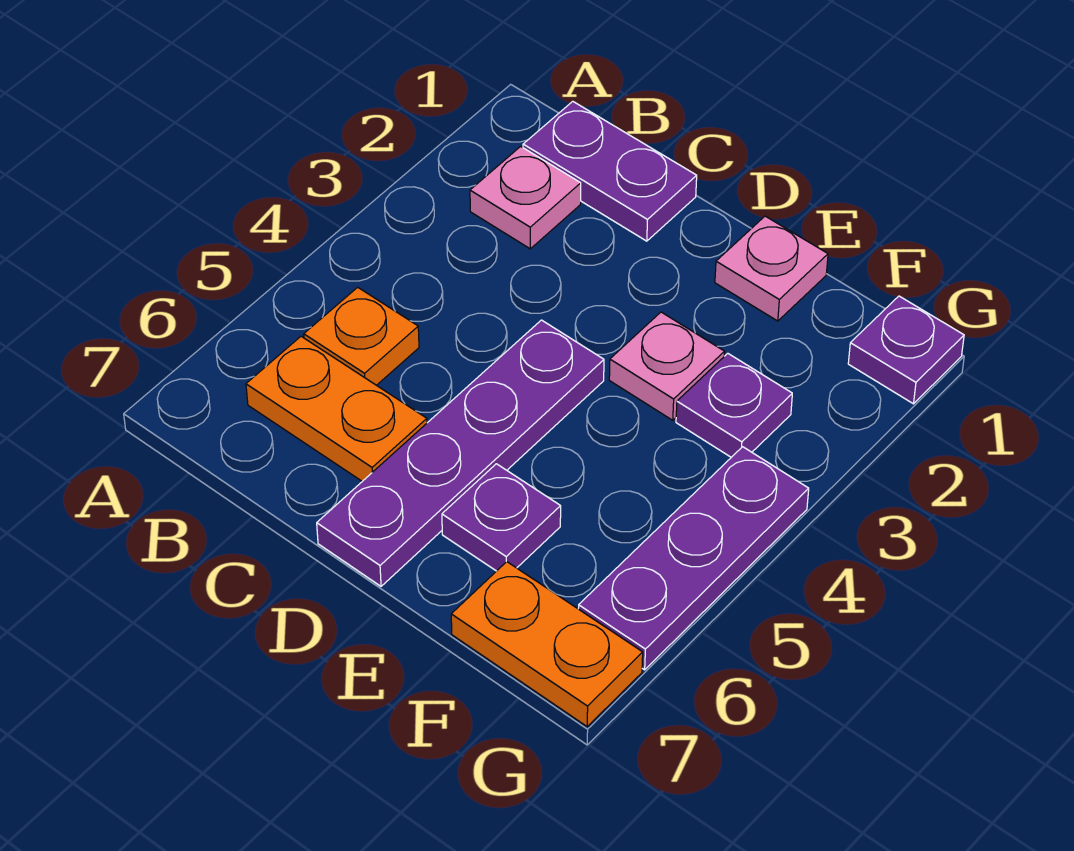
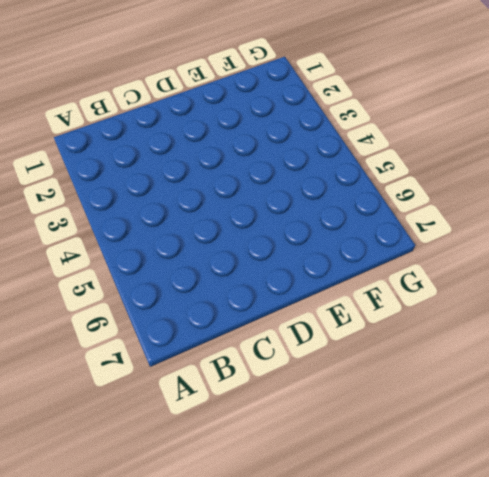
none -> purple 1x2 plate [523,101,697,241]
none -> pink 1x1 plate [470,146,581,249]
none -> orange 1x1 plate [304,287,419,385]

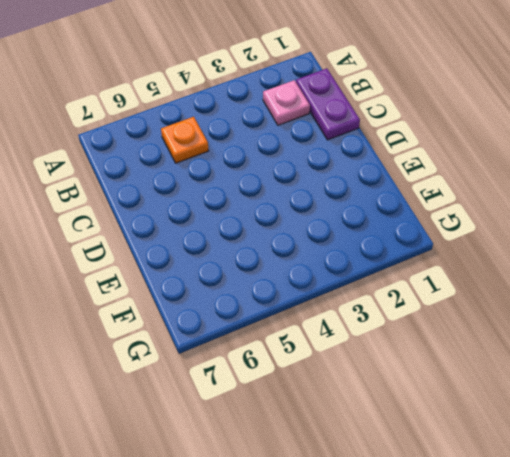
none -> orange 1x2 plate [246,336,427,481]
none -> purple 1x4 plate [317,320,604,586]
none -> pink 1x1 plate [715,216,828,321]

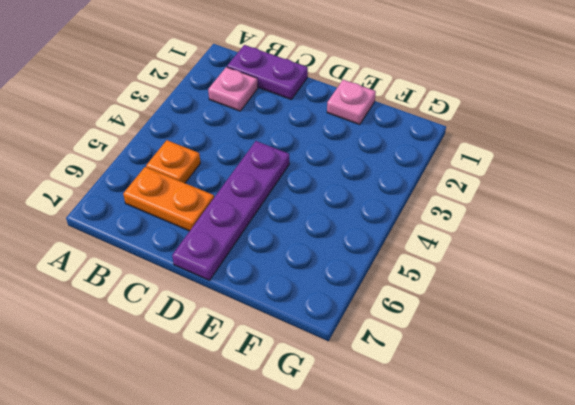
none -> pink 1x1 plate [609,312,724,420]
none -> purple 1x1 plate [442,464,561,571]
none -> purple 1x1 plate [676,353,792,457]

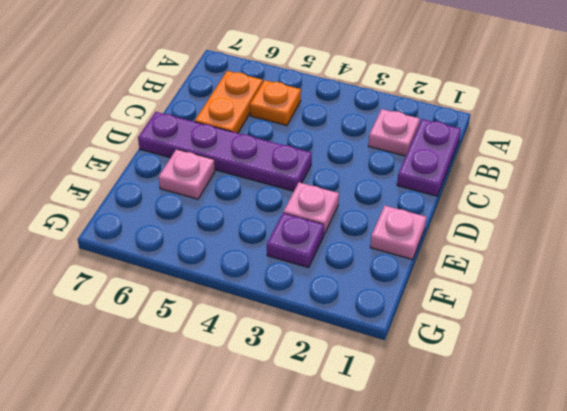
pink 1x1 plate [159,149,215,199] -> purple 1x1 plate [442,464,561,571]
none -> orange 1x2 plate [451,562,643,726]
none -> purple 1x1 plate [848,296,964,404]
none -> purple 1x3 plate [578,447,809,670]

